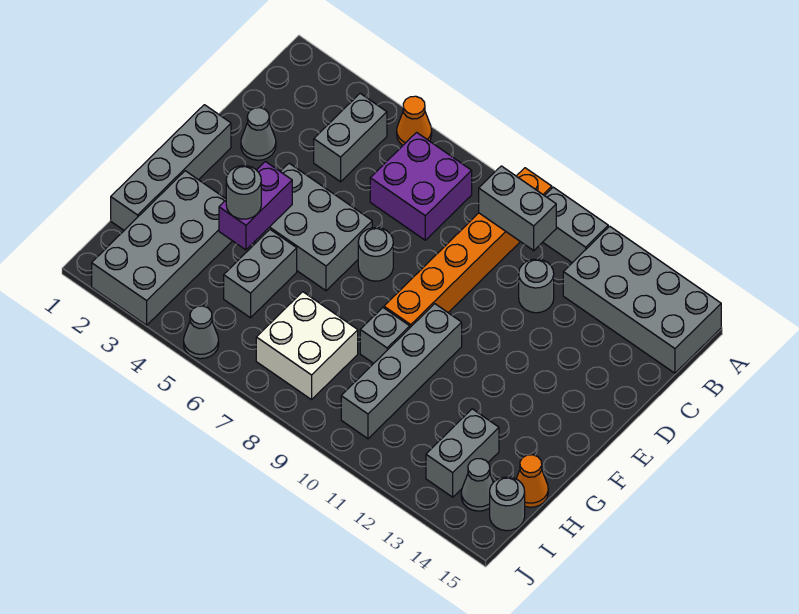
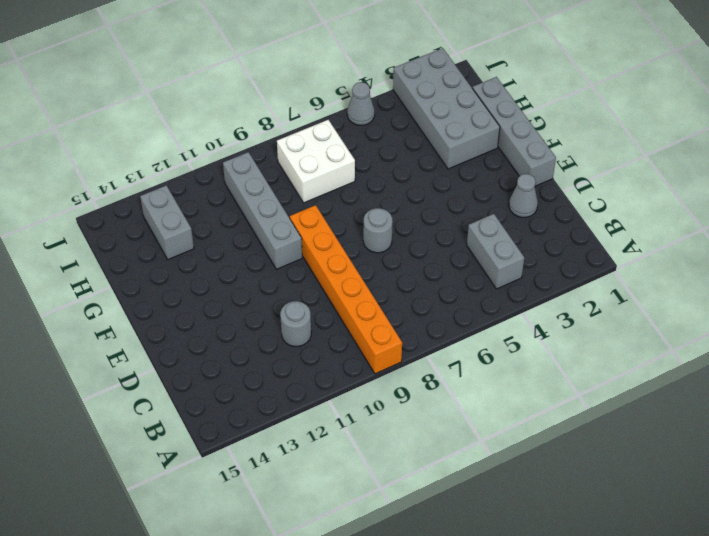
none -> orange 1x1 cone [397,96,432,145]
none -> grey 1x2 brick [543,187,608,263]
none -> grey 2x4 brick [563,226,721,373]

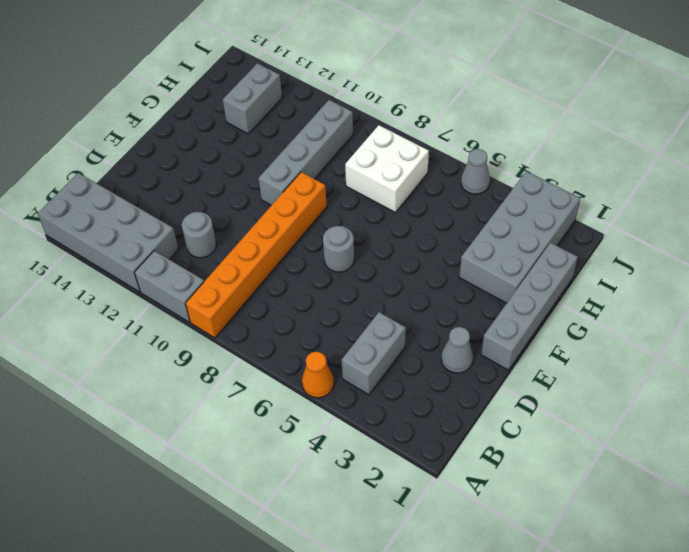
none -> purple 2x2 brick [370,132,472,240]
none -> grey 2x3 brick [255,163,372,291]
none -> grey 1x2 brick [224,230,297,318]

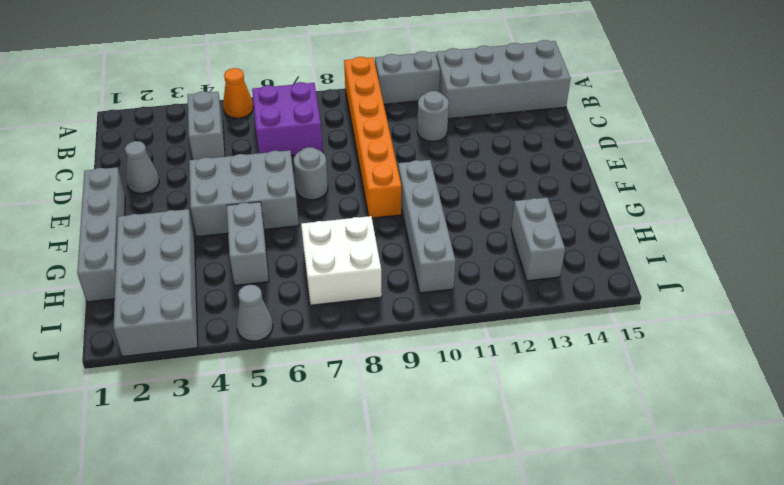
none -> grey 1x1 brick [360,308,410,363]
none -> orange 1x1 cone [516,455,548,507]
none -> grey 1x1 cone [461,459,493,511]

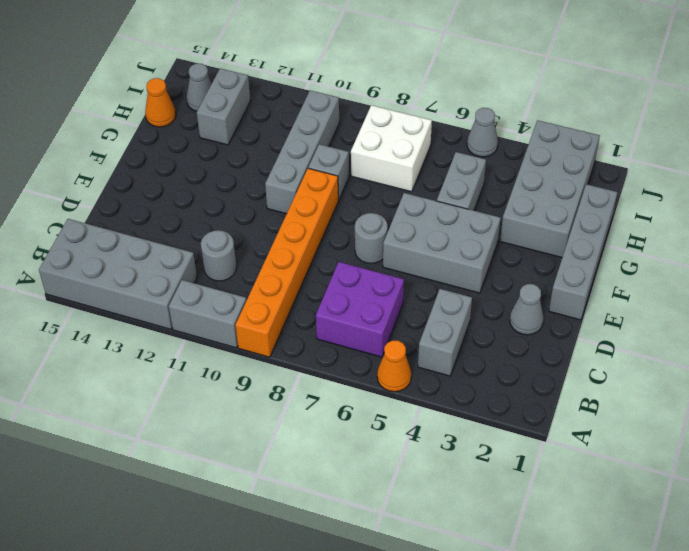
none -> grey 1x1 round brick [490,477,525,531]
none -> grey 1x2 brick [479,166,556,251]
none -> purple 1x2 brick [219,161,292,250]

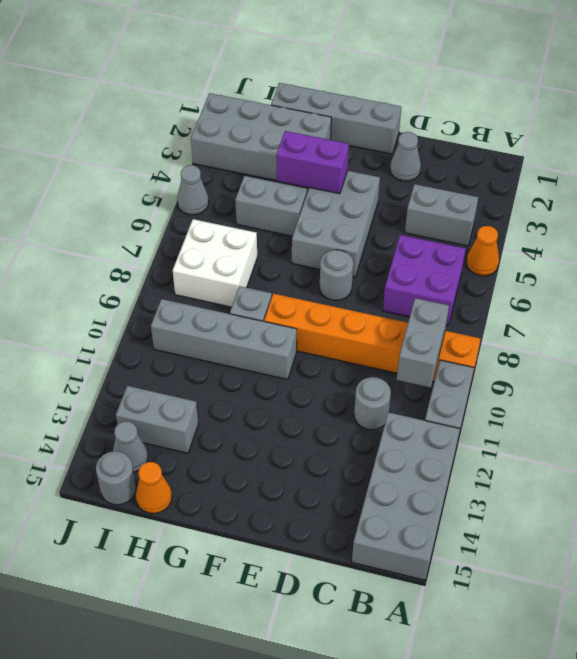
none -> grey 1x1 round brick [226,166,261,219]

